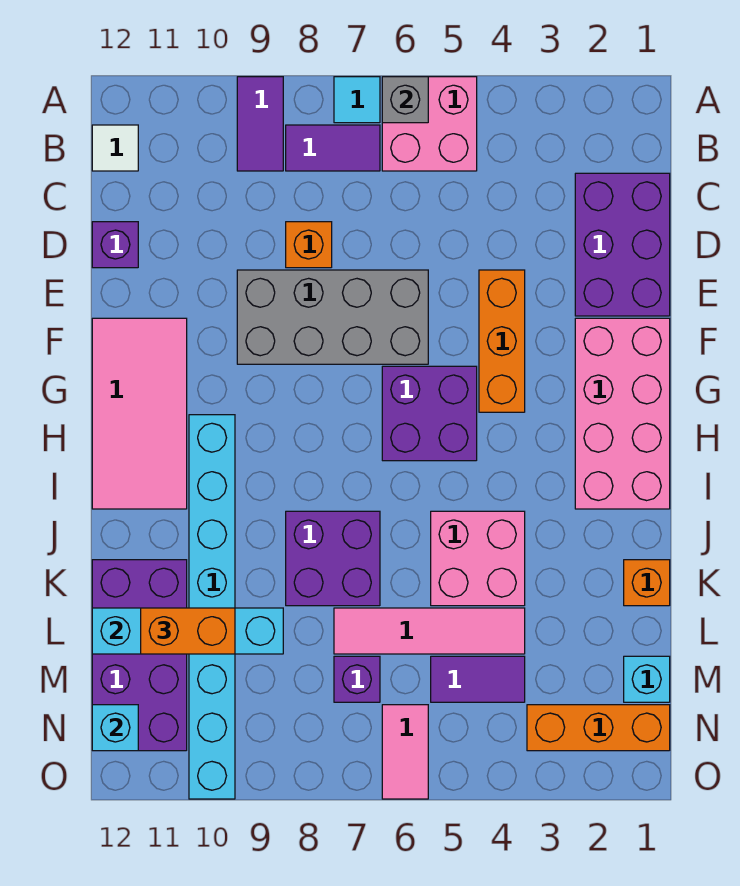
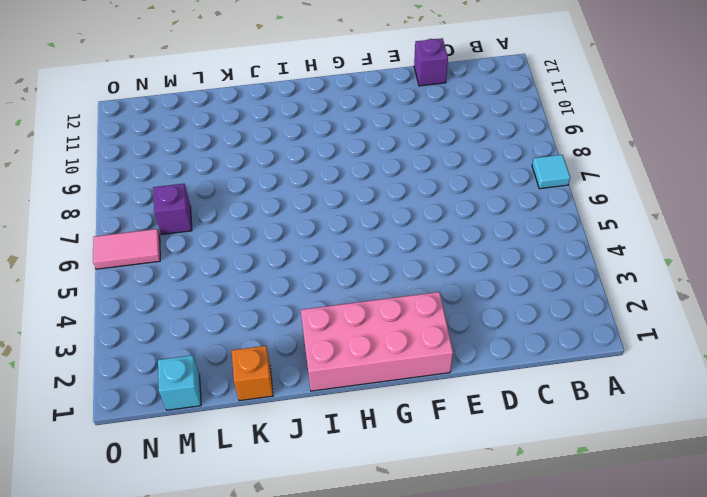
none -> pink 2x2 brick [382,77,477,171]
none -> purple 1x2 tile [237,77,283,171]
none -> purple 1x2 tile [286,125,380,171]

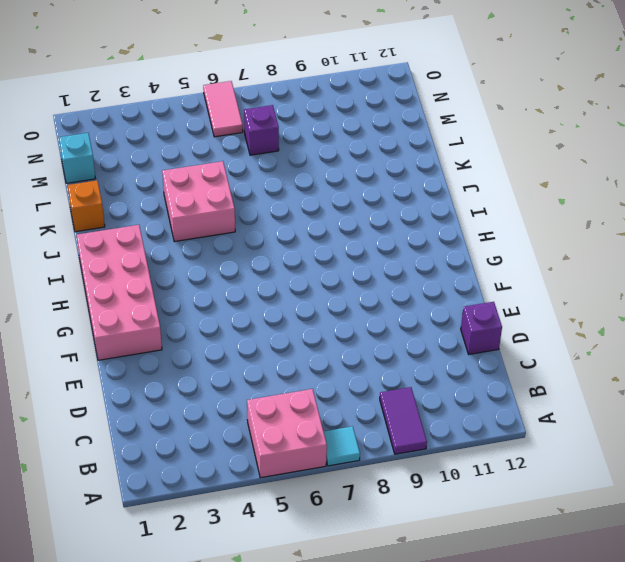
none -> purple 1x2 tile [286,125,380,171]
none -> white 1x1 tile [92,125,138,171]
none -> purple 2x3 brick [575,173,670,316]

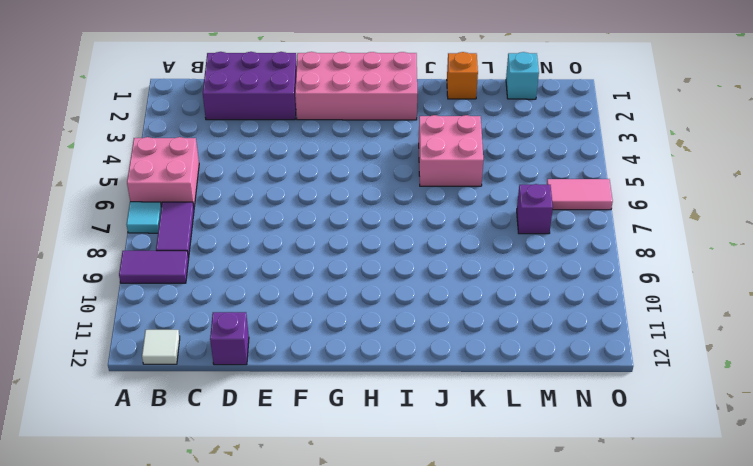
none -> orange 1x1 brick [286,222,332,268]
none -> orange 1x3 brick [479,270,525,412]
none -> grey 2x4 brick [237,270,428,364]

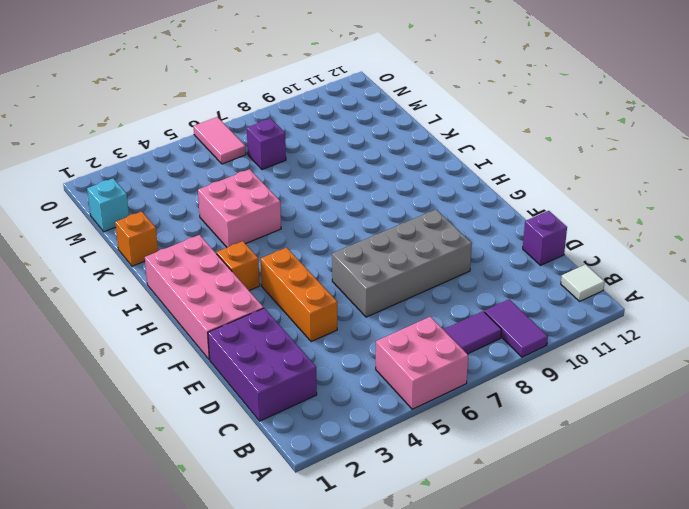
orange 1x1 brick [217,241,260,290] -> orange 1x1 brick moved to [286,222,332,268]
none -> cyan 1x1 tile [334,77,380,123]
none -> pink 2x4 tile [92,318,187,509]
none -> purple 2x2 brick [382,366,477,461]

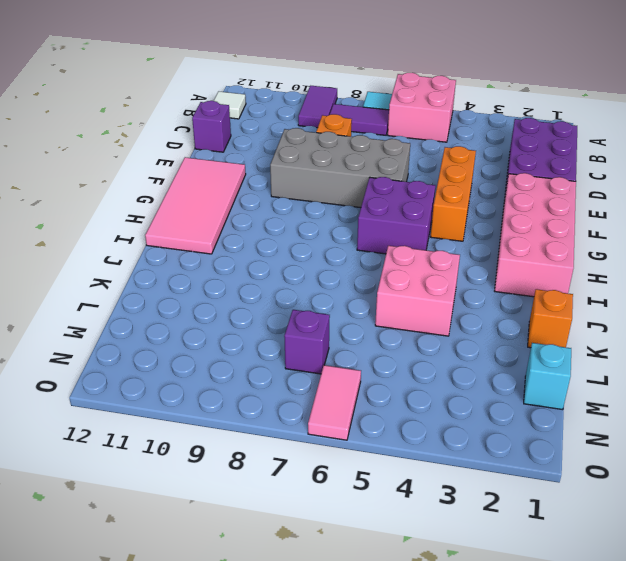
none -> cyan 1x8 brick [189,415,235,799]
none -> purple 2x2 brick [286,511,380,606]
none -> purple 2x4 brick [92,560,187,751]

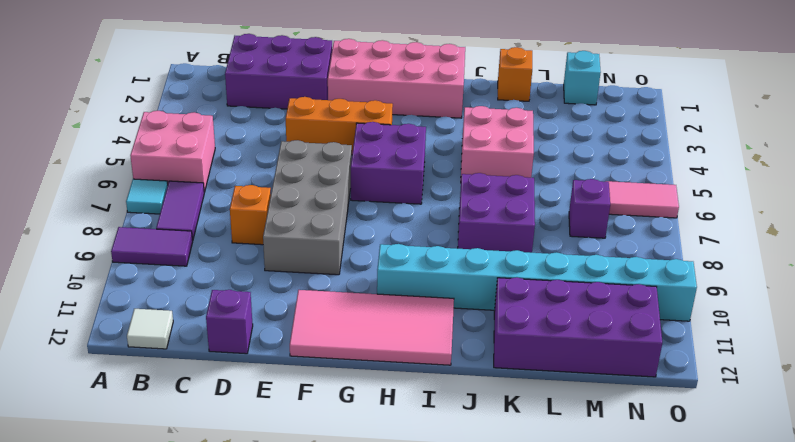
none -> pink 1x4 tile [334,608,525,654]
none -> purple 1x2 tile [431,656,525,702]
none -> orange 1x3 brick [527,705,670,751]

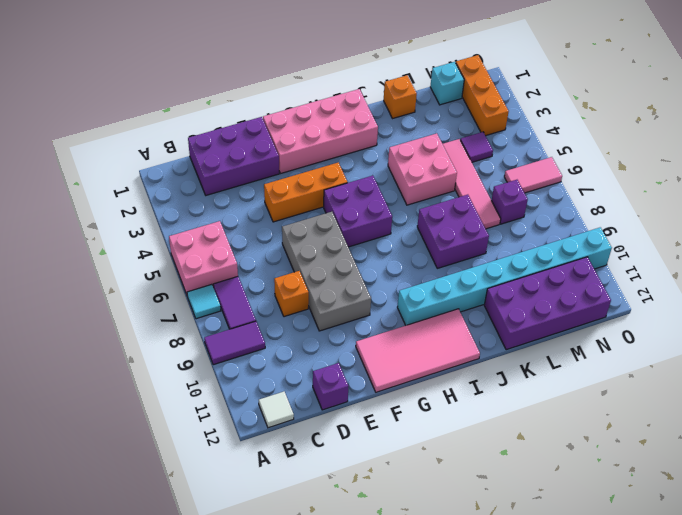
purple 1x1 tile [460,132,493,162] -> purple 1x2 tile [431,656,525,702]
none -> grey 1x1 brick [382,77,428,123]
none -> cyan 1x4 brick [92,608,283,654]
none -> cyan 1x1 brick [92,705,138,751]

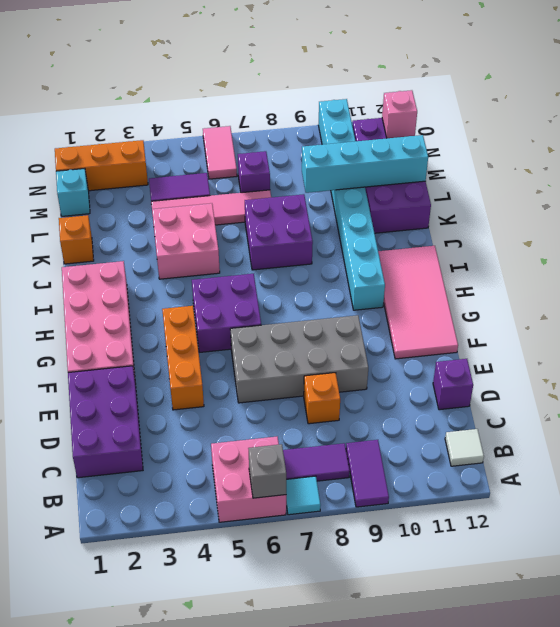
pink 1x1 brick [382,90,417,138] -> cyan 1x1 brick [92,705,138,751]
none -> orange 1x2 brick [141,608,235,654]

